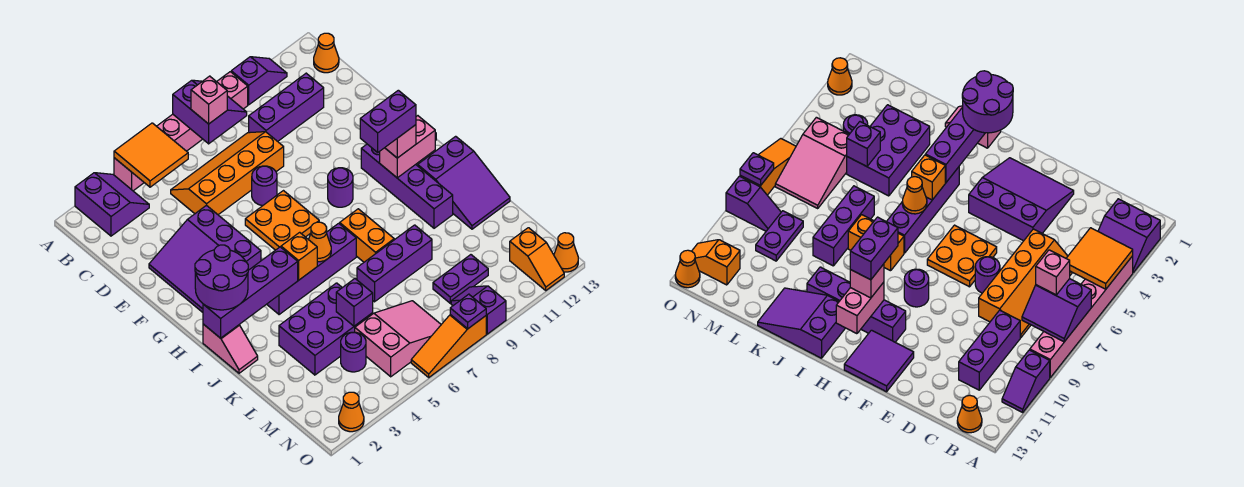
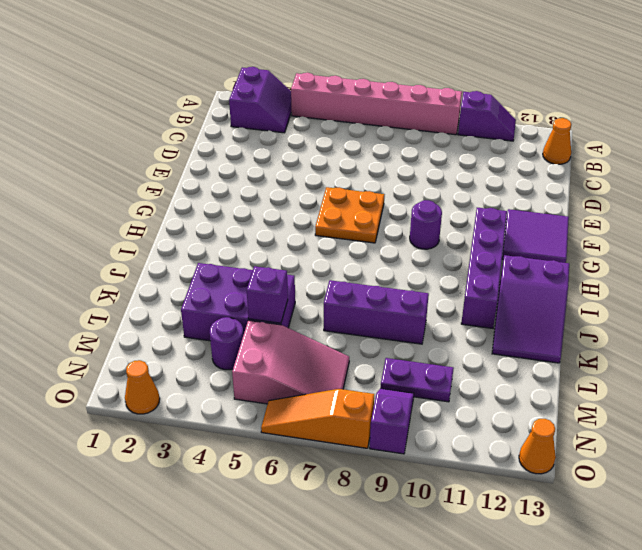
none -> orange 2x4 slope [171,132,284,215]
none -> purple 1x3 brick [249,73,324,141]
none -> purple 3x3 slope [149,205,261,312]
none -> purple 1x1 round brick [252,166,277,206]

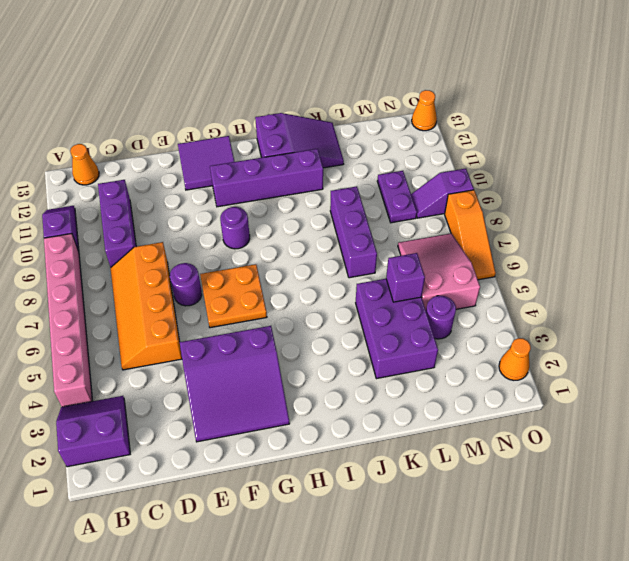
none -> pink 1x2 slope [203,324,258,373]
none -> purple 1x4 brick [267,223,356,315]
none -> orange 1x2 brick [340,209,394,262]
none -> orange 1x2 slope [510,228,564,290]

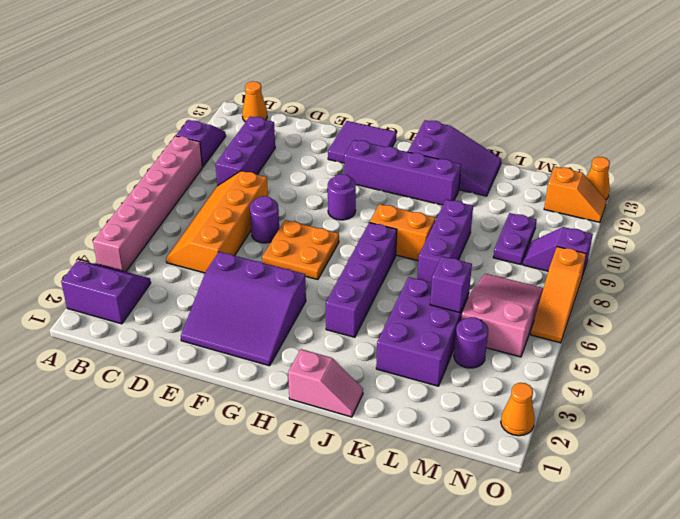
none -> orange 2x2 tile [114,123,188,187]
none -> purple 2x2 slope [173,80,247,144]
none -> pink 1x2 brick [380,116,435,178]
none -> purple 1x4 brick [203,247,298,338]

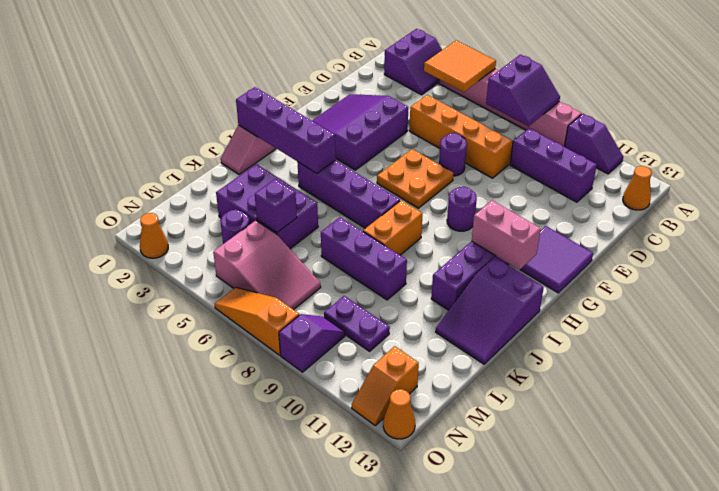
none -> orange 1x1 brick [281,232,317,280]
none -> orange 1x1 cone [309,222,331,262]
none -> purple 1x1 plate [450,294,486,329]
none -> pink 1x1 brick [191,76,227,124]

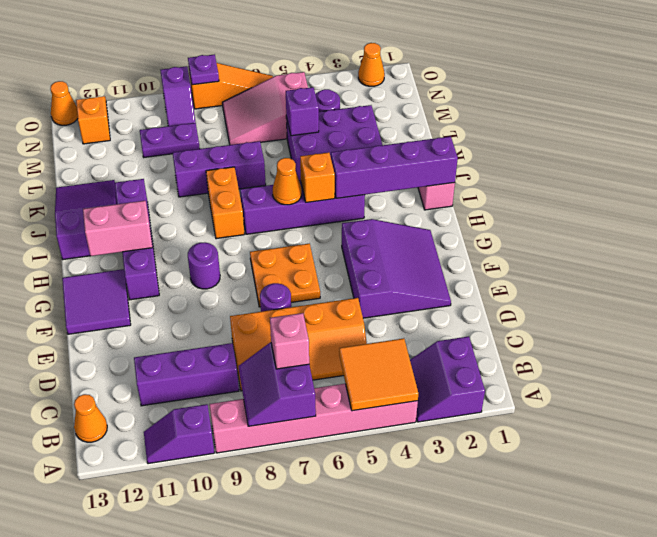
none -> purple 2x2 round brick [195,245,248,310]
none -> pink 1x1 brick [385,125,416,158]
none -> purple 1x2 brick [360,90,416,152]

